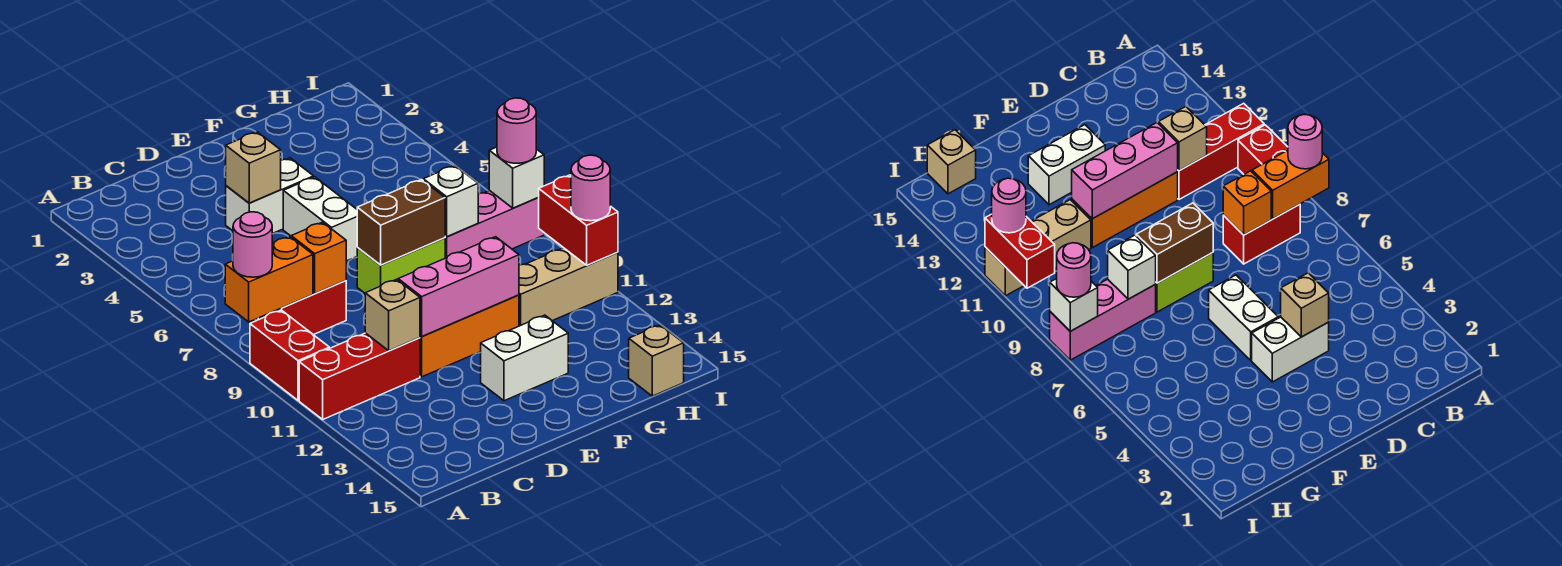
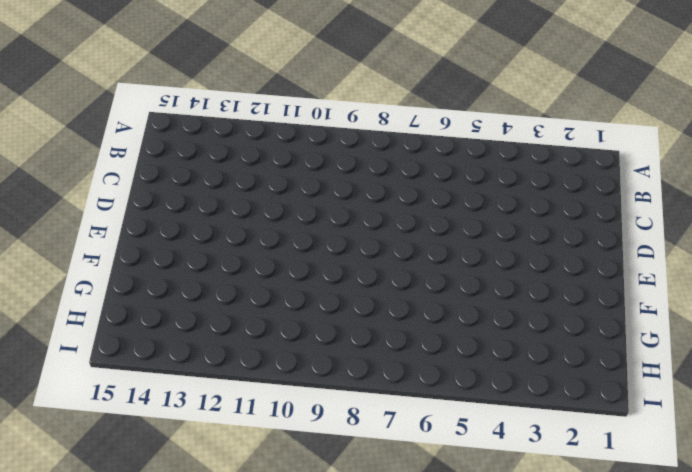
none -> red 1x2 brick [250,310,329,400]
none -> red 1x3 brick [299,333,420,419]
none -> red 1x2 brick [258,280,346,335]

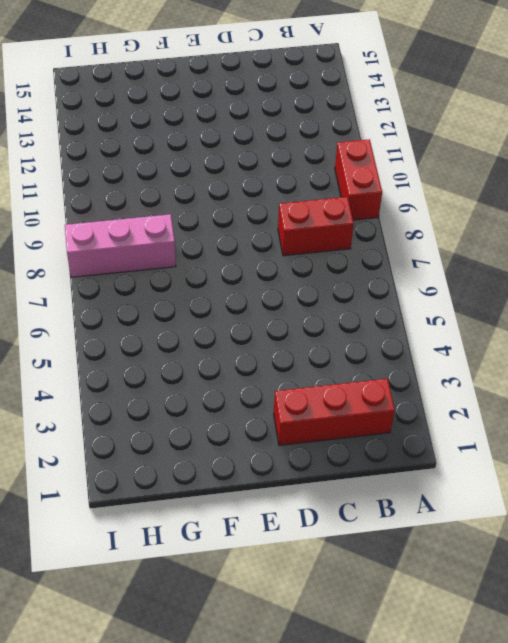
red 1x3 brick [274,379,395,445] -> red 1x3 brick moved to [299,333,420,419]
none -> white 1x2 brick [226,158,314,234]
none -> orange 1x3 brick [420,295,519,377]
none -> white 1x2 brick [283,177,357,261]

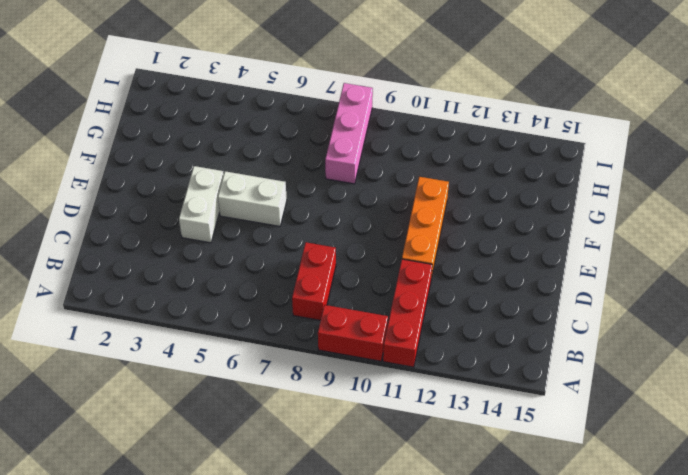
none -> lime 1x2 brick [357,238,445,293]
none -> white 1x2 brick [481,315,568,401]
none -> tan 1x3 brick [519,248,618,326]

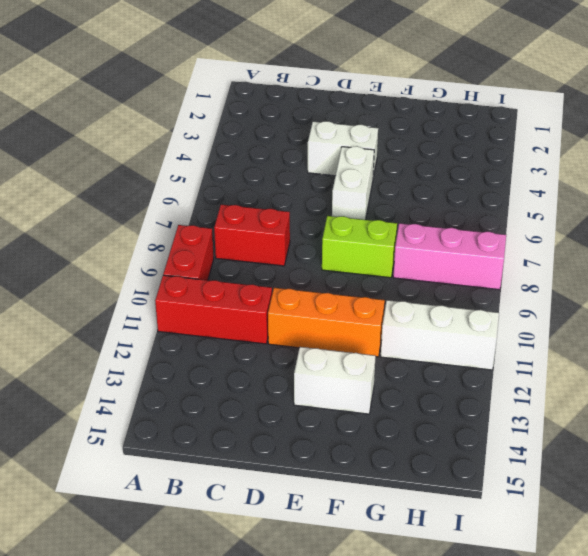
white 1x3 brick [381,300,499,370] -> tan 1x3 brick [519,248,618,326]
none -> tan 1x1 brick [629,325,684,396]
none -> orange 1x2 brick [225,236,313,322]
none -> orange 1x1 brick [291,222,346,294]

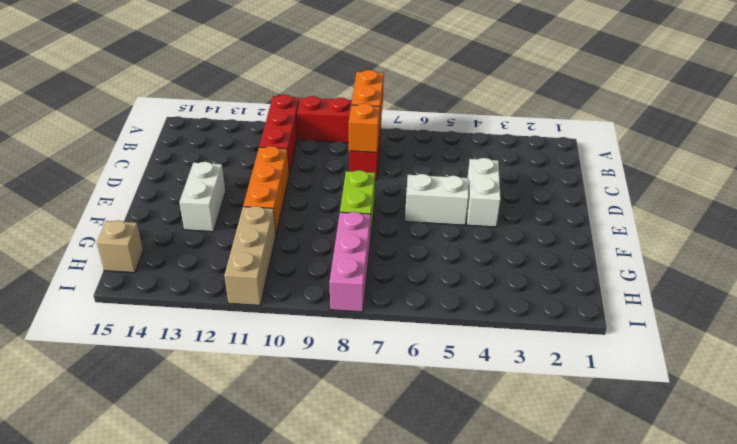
none -> tan 1x1 brick [365,279,420,351]
none -> tan 1x1 brick [226,132,281,203]
none -> pink 1x3 brick [398,237,519,337]

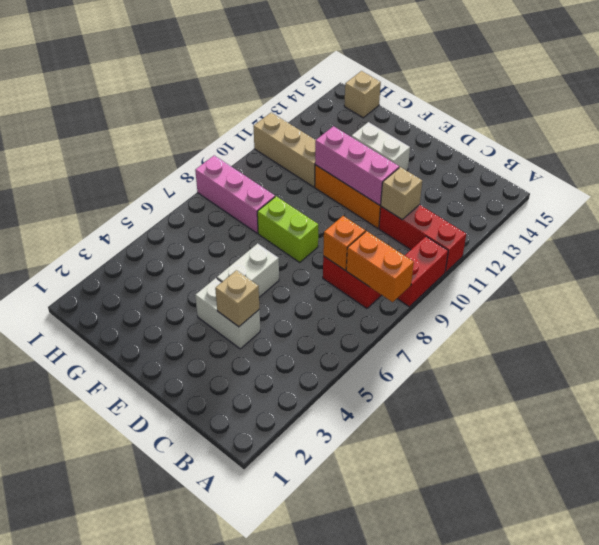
none -> brown 1x2 brick [357,180,445,265]
none -> white 1x1 brick [423,165,478,237]
none -> white 1x1 brick [489,147,544,208]

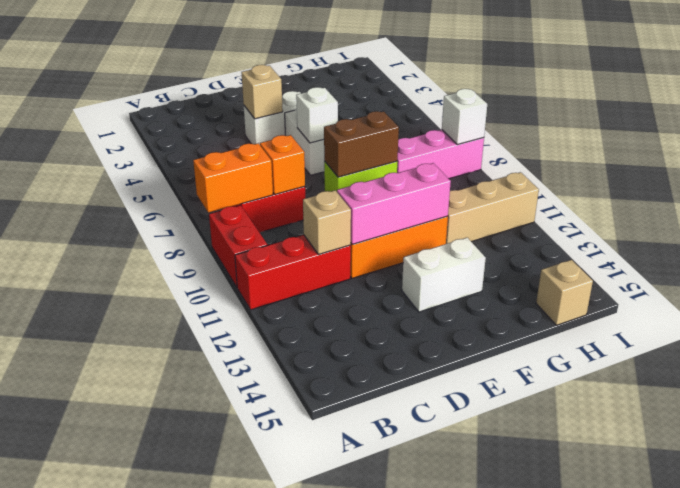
white 1x1 brick [296,87,338,143] -> white 1x1 brick moved to [423,165,478,237]
none -> red 1x2 brick [539,175,618,265]
none -> pink 1x1 round brick [233,212,272,277]
none -> pink 1x1 round brick [497,98,536,163]

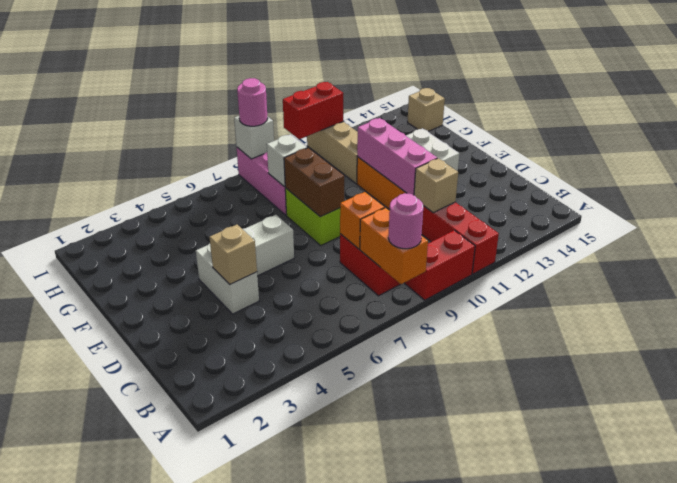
none -> pink 1x1 round brick [571,155,610,221]

